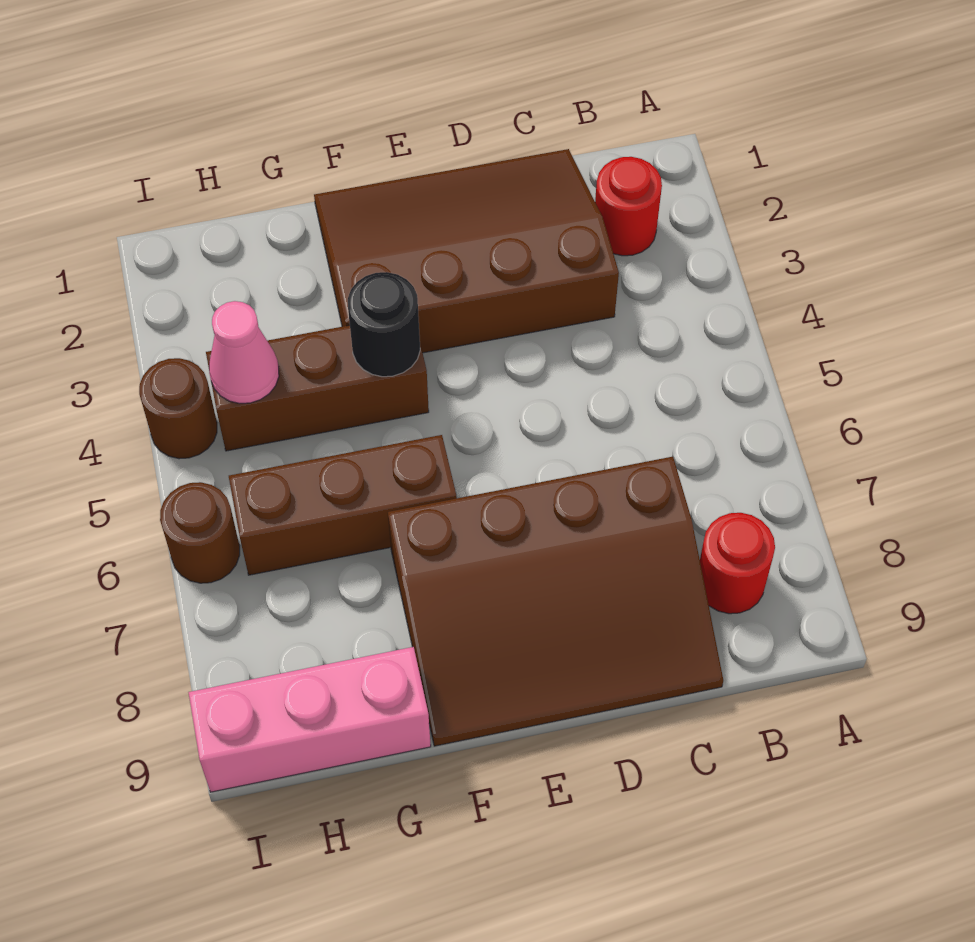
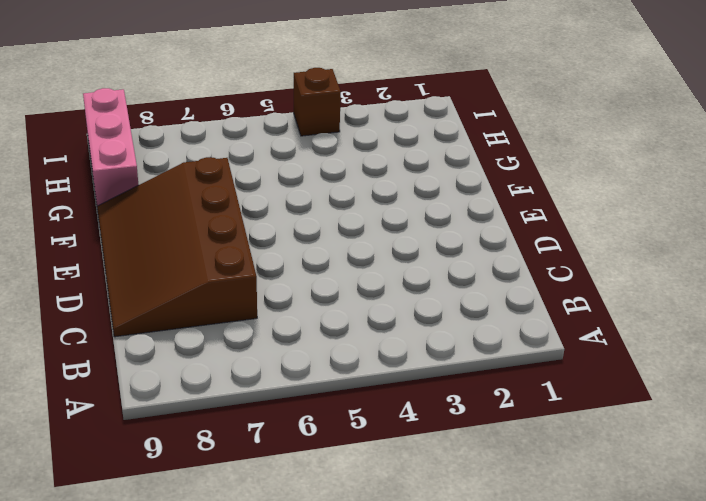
brown 1x1 brick [294,68,341,136] -> brown 1x1 round brick [139,358,217,459]
none -> red 1x1 round brick [595,157,662,256]
none -> red 1x1 round brick [700,513,775,614]

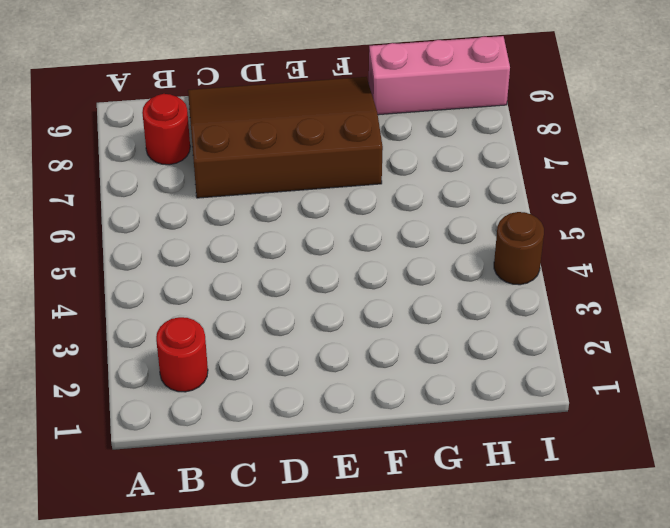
none -> brown 3x4 slope [314,149,619,353]
none -> brown 1x3 brick [206,325,429,451]

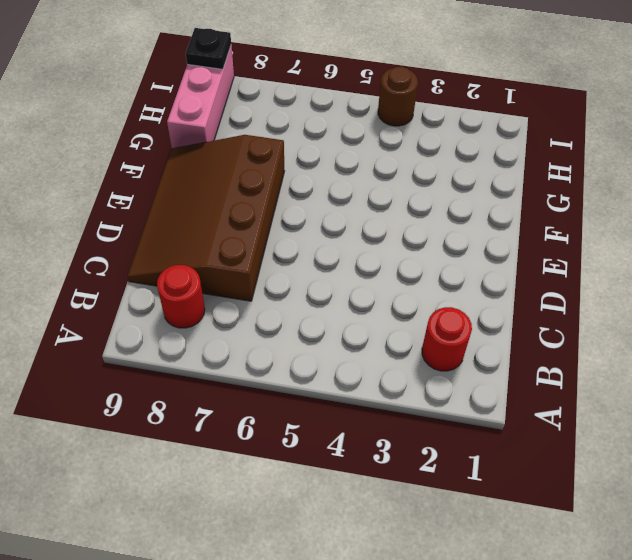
black 1x1 plate [186,28,231,69] -> none
none -> brown 3x4 slope [314,149,619,353]
none -> brown 1x3 brick [206,325,429,451]

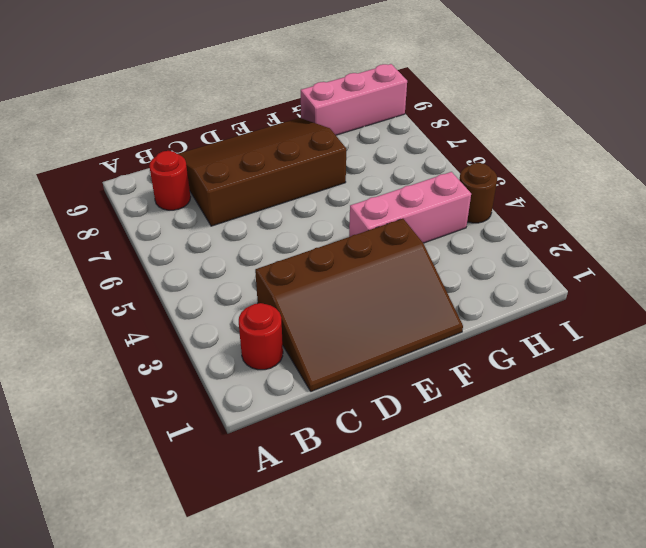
pink 1x3 brick [349,172,471,243] -> brown 1x3 brick [206,325,429,451]
none -> brown 1x3 brick [229,435,457,575]
none -> brown 1x1 round brick [160,482,240,583]

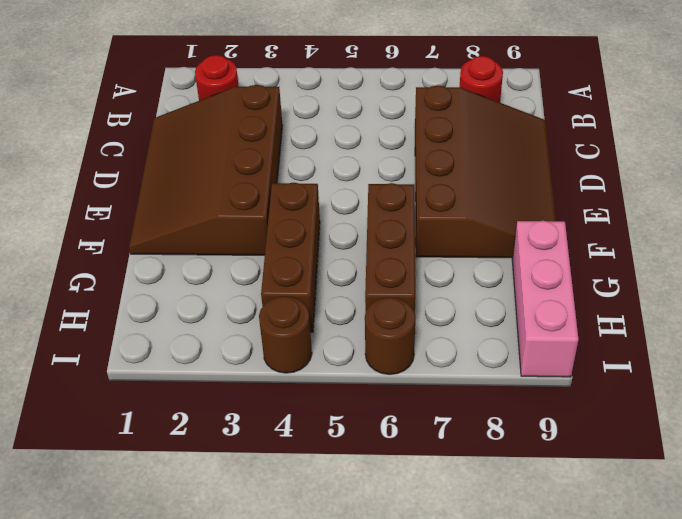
none -> black 1x1 round brick [348,272,420,377]
none -> pink 1x1 cone [209,301,279,403]

